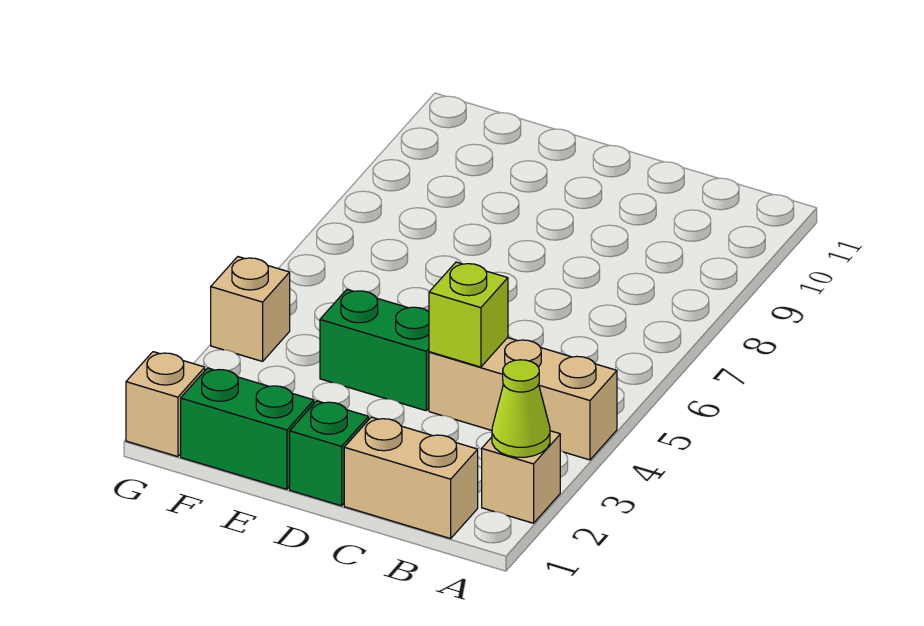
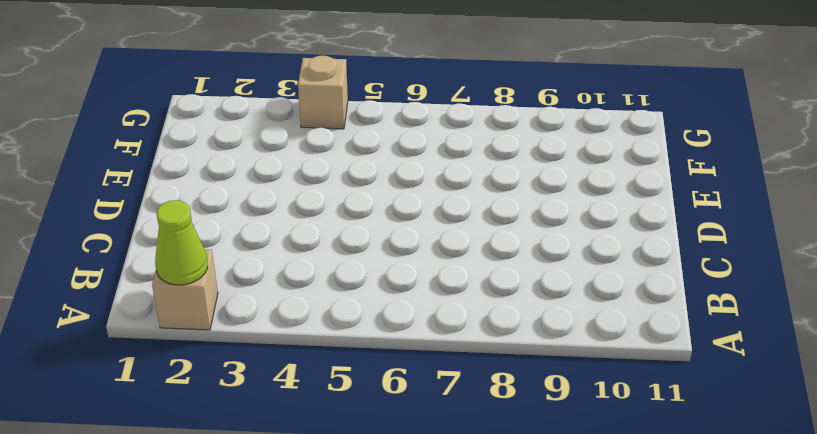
none -> tan 1x3 brick [429,338,617,460]
none -> tan 1x2 brick [344,417,478,539]

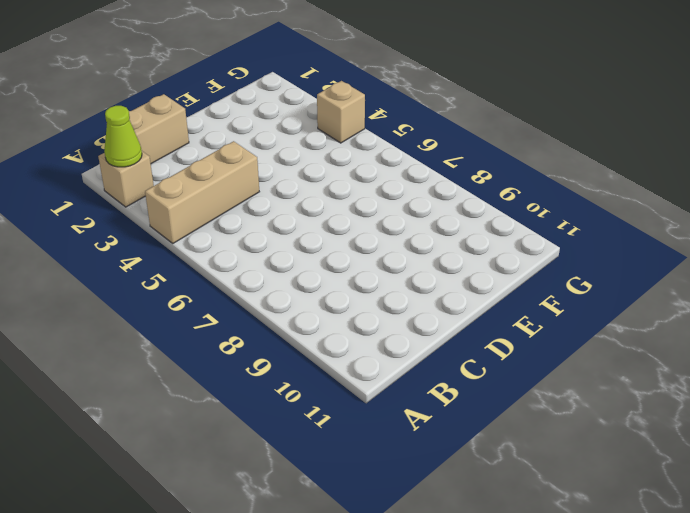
none -> green 1x1 brick [290,401,369,506]
none -> green 1x2 brick [320,289,429,411]

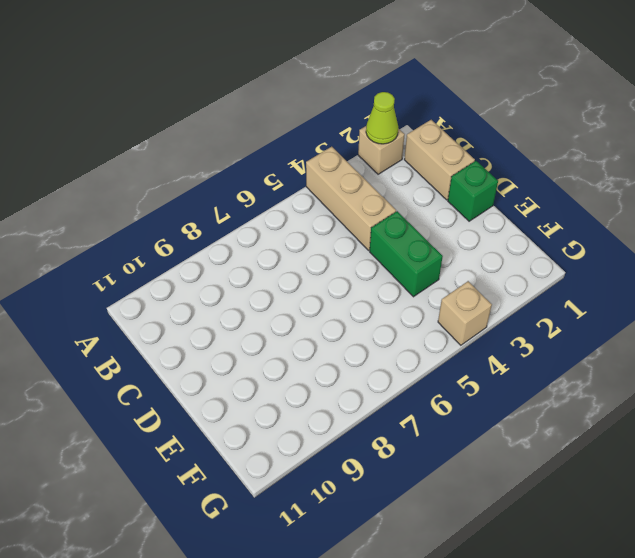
none -> green 1x2 brick [181,368,314,489]
none -> tan 1x1 brick [126,352,205,457]

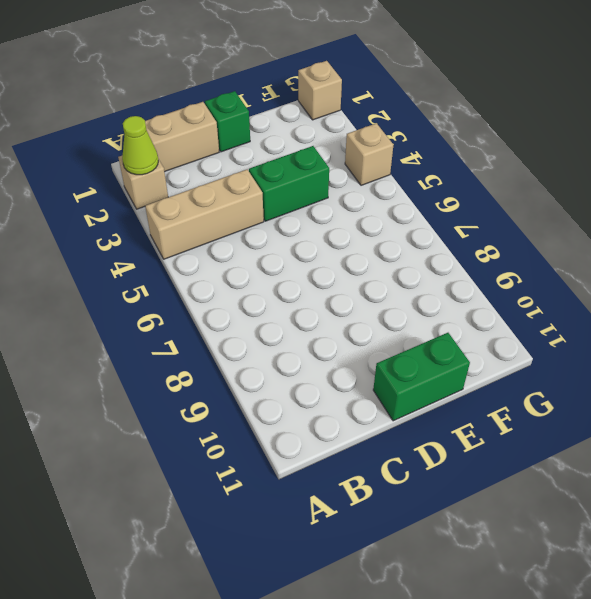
green 1x2 brick [373,333,470,421] -> green 1x2 brick moved to [181,368,314,489]
none -> lime 1x1 brick [429,262,508,367]

